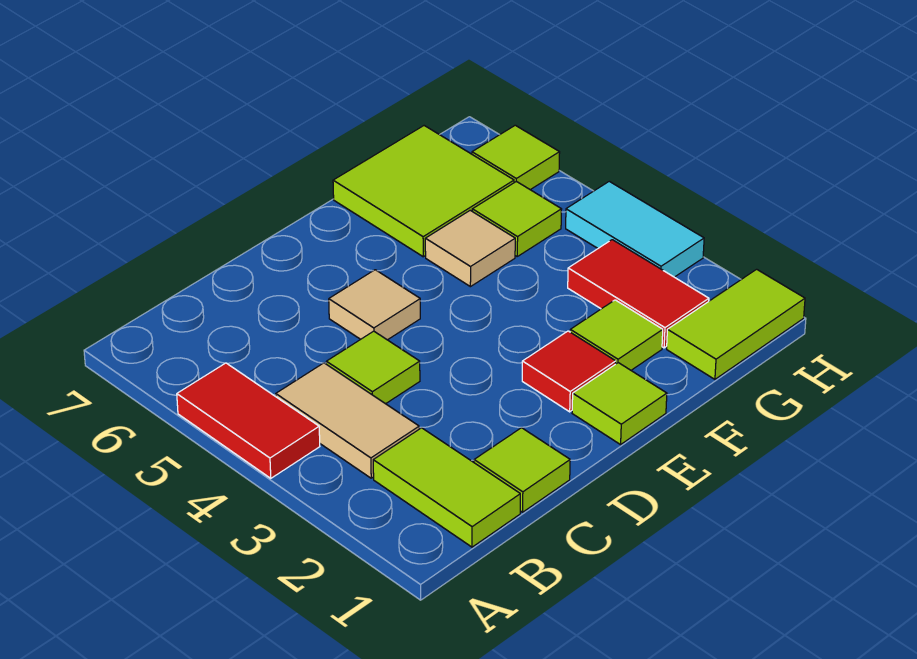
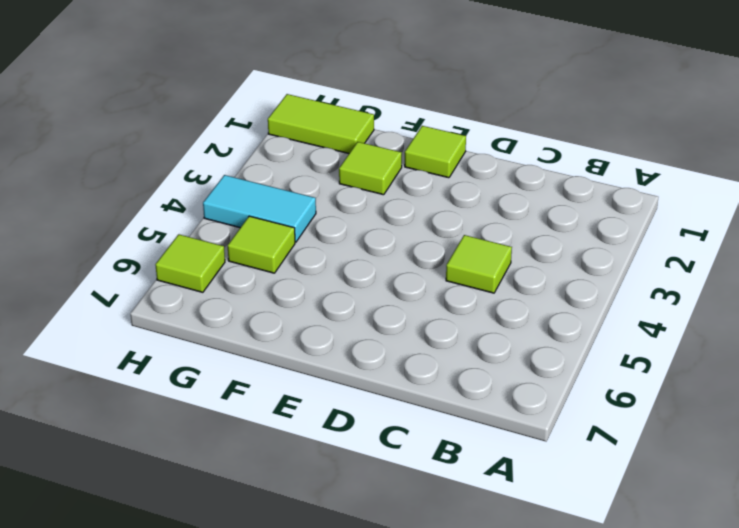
cyan 1x2 tile [203,175,316,242] -> cyan 1x2 tile turned to [566,181,704,277]
none -> red 1x2 tile [177,363,320,478]
none -> lime 1x2 tile [373,428,520,547]
none -> tan 1x2 tile [276,363,419,478]

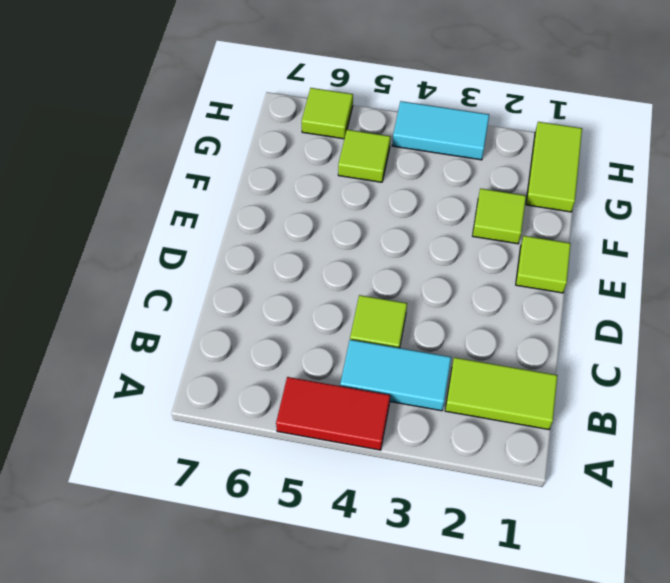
cyan 1x2 tile [340,340,451,411] -> tan 1x2 tile [276,363,419,478]
none -> lime 1x1 tile [474,428,570,512]
none -> tan 1x1 tile [329,270,420,340]
none -> red 1x1 tile [522,331,616,412]

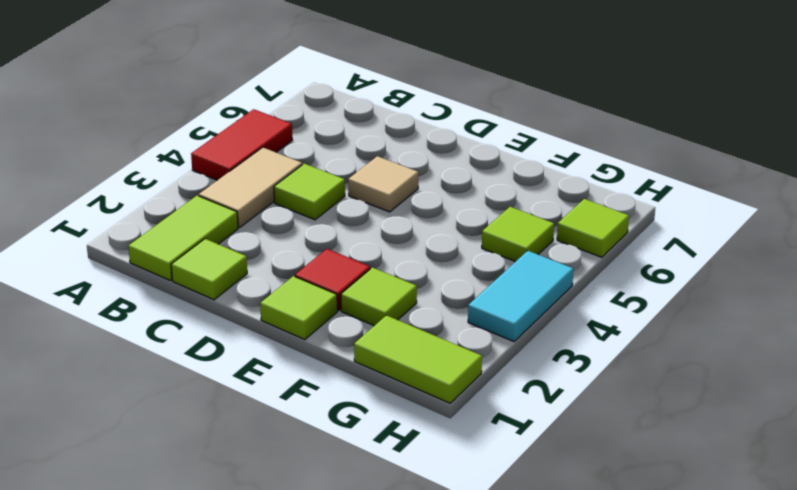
none -> tan 1x1 tile [425,210,515,287]
none -> lime 2x2 tile [333,126,514,257]
none -> red 1x2 tile [568,240,709,348]

